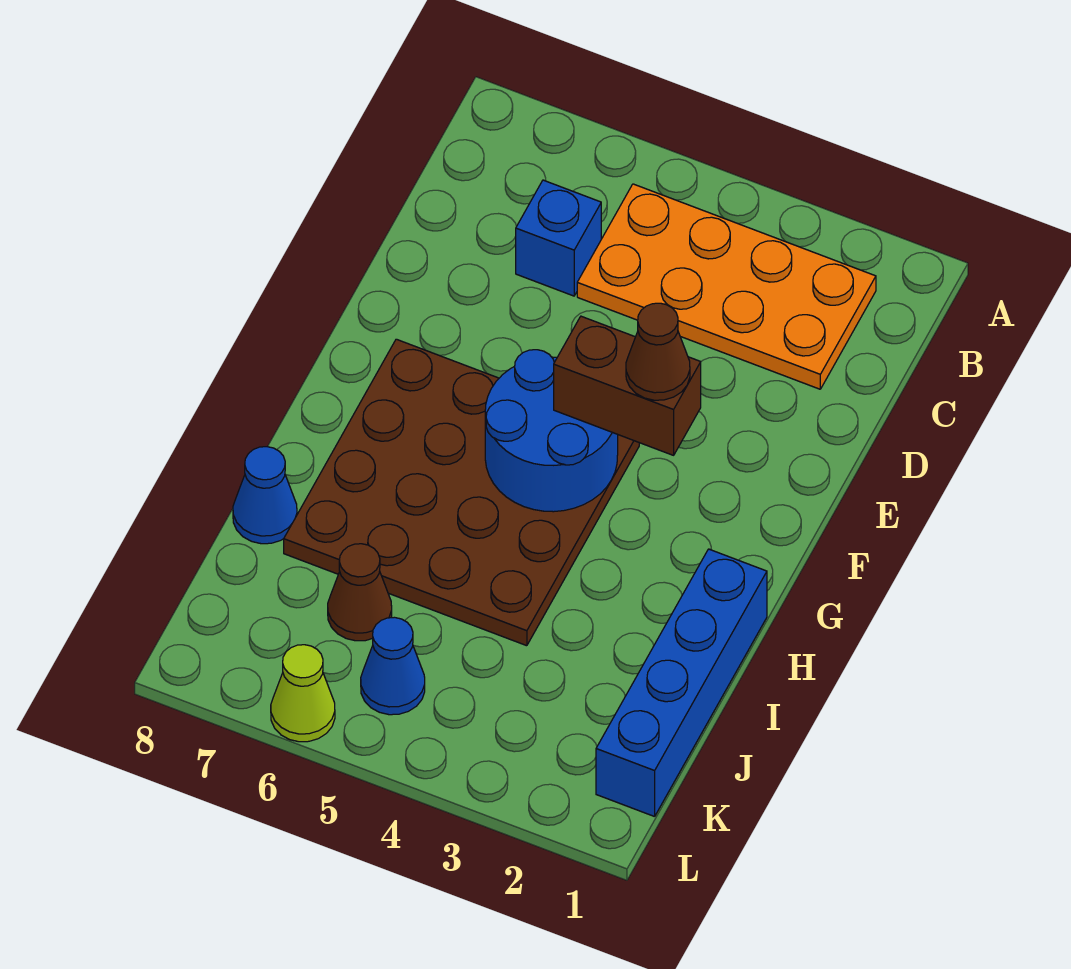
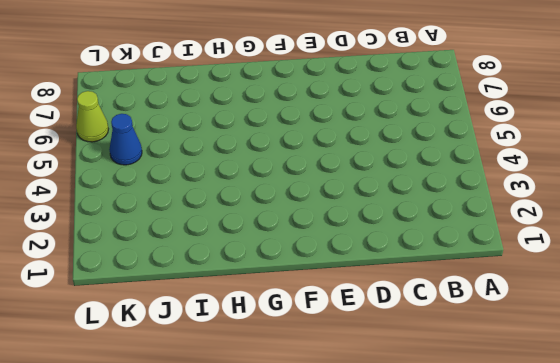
none -> orange 2x4 plate [577,184,876,389]
none -> blue 1x1 brick [516,180,601,296]

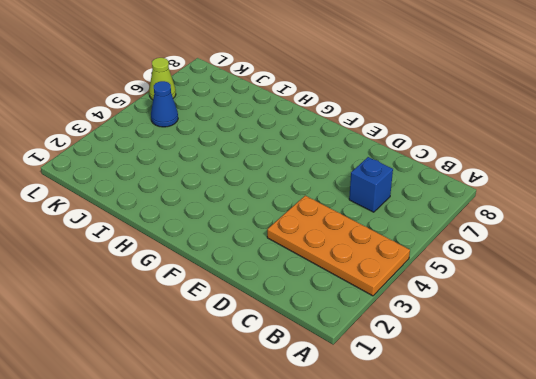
orange 2x4 plate [267,196,410,296] -> orange 2x4 plate turned to [577,184,876,389]
none -> brown 4x4 plate [284,339,639,646]
none -> blue 1x4 brick [596,549,767,817]

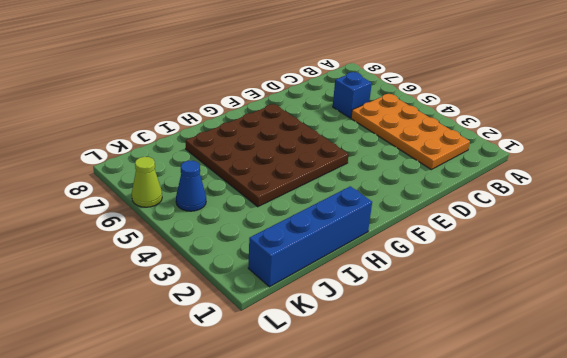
none -> blue 1x1 cone [233,447,297,544]
none -> brown 1x1 cone [328,544,392,641]

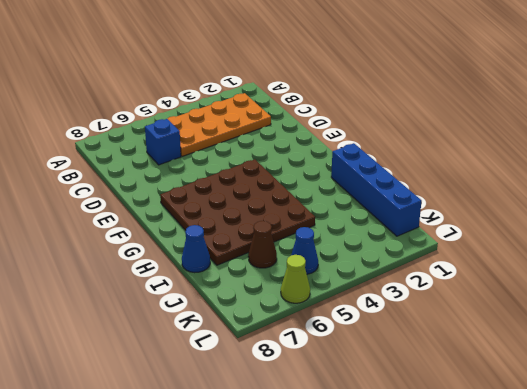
none -> blue 2x2 round brick [485,350,618,512]
none -> brown 1x2 brick [554,316,701,455]

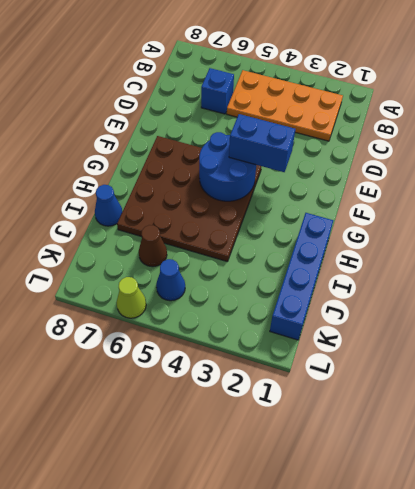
blue 1x2 brick [229,114,295,172] -> brown 1x2 brick [554,316,701,455]
none -> brown 1x1 cone [626,303,690,400]

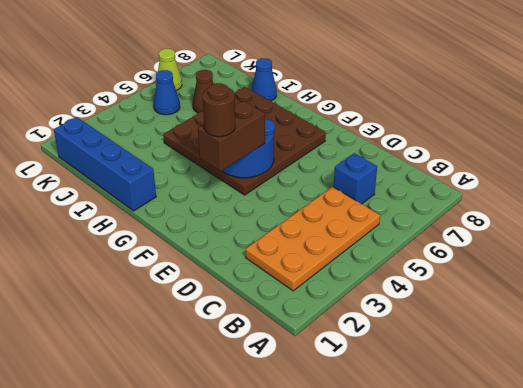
brown 1x1 round brick [203,83,235,137] -> brown 1x1 cone [626,303,690,400]

